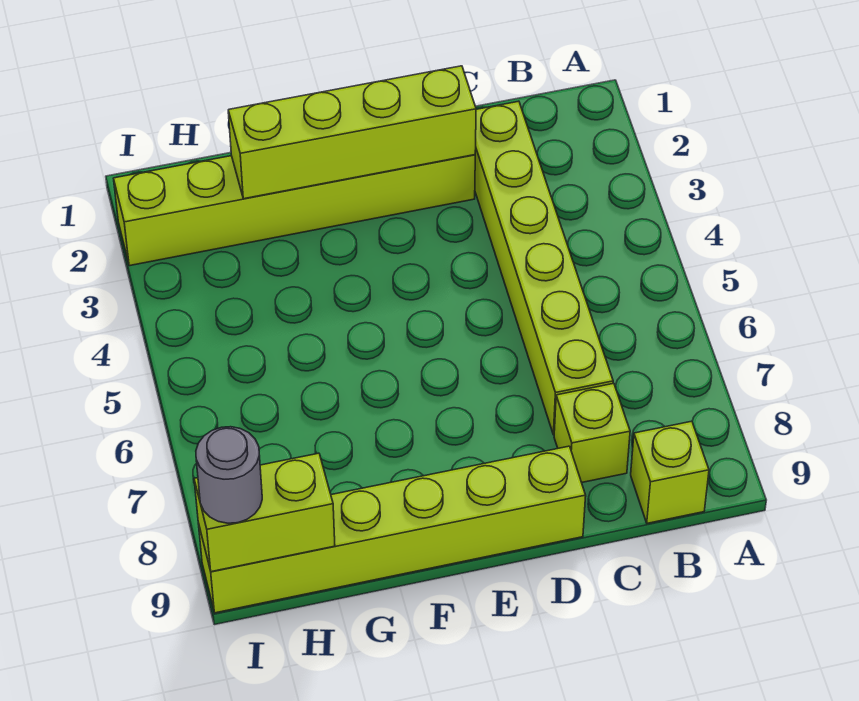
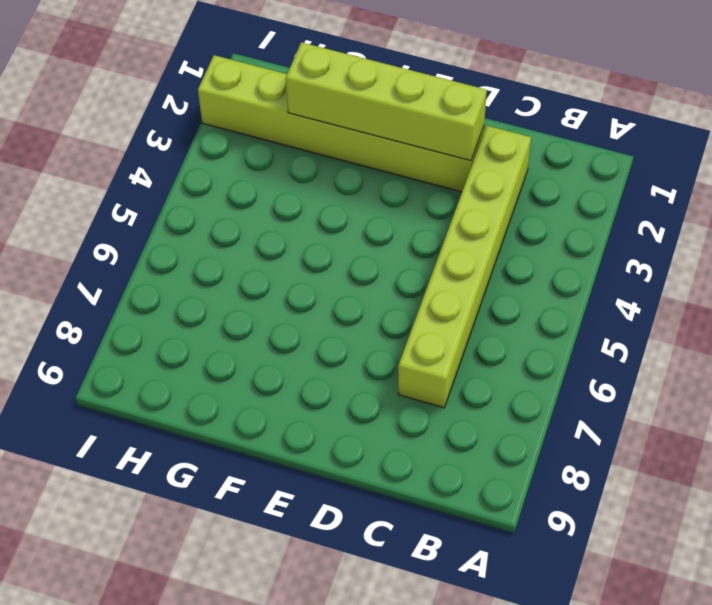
none -> lime 1x1 brick [631,421,709,523]
none -> lime 1x1 brick [554,383,630,483]

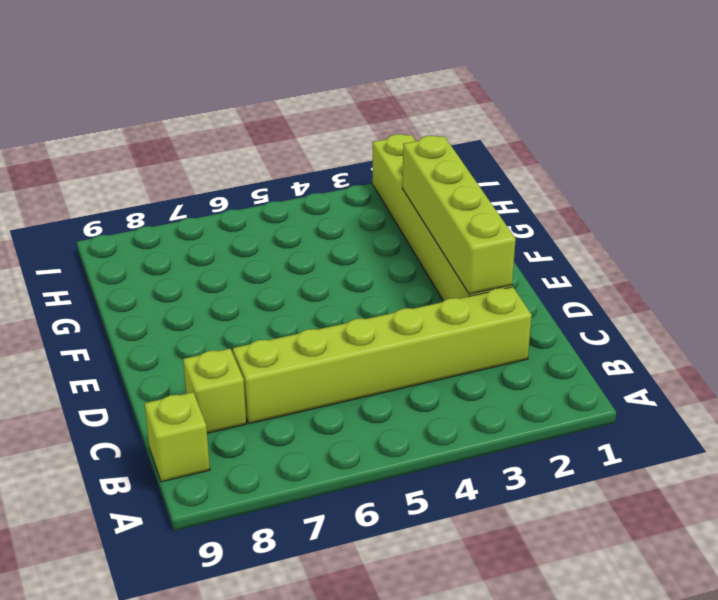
none -> lime 1x6 brick [198,446,586,613]
none -> lime 1x2 brick [194,453,335,572]

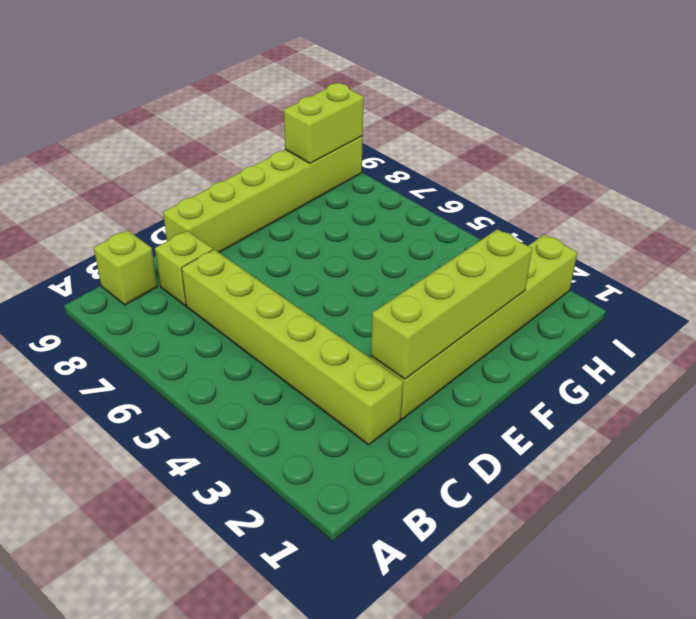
none -> grey 1x1 round brick [196,427,262,523]

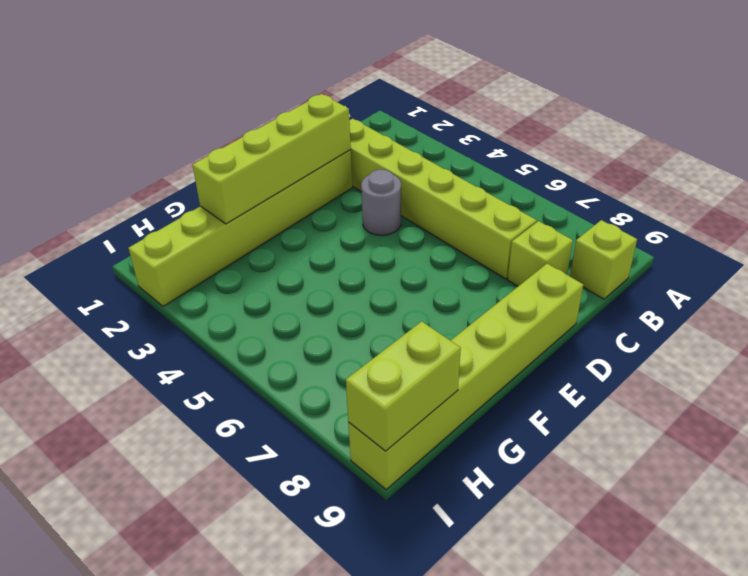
grey 1x1 round brick [361,170,401,235] -> grey 1x1 round brick moved to [196,427,262,523]

